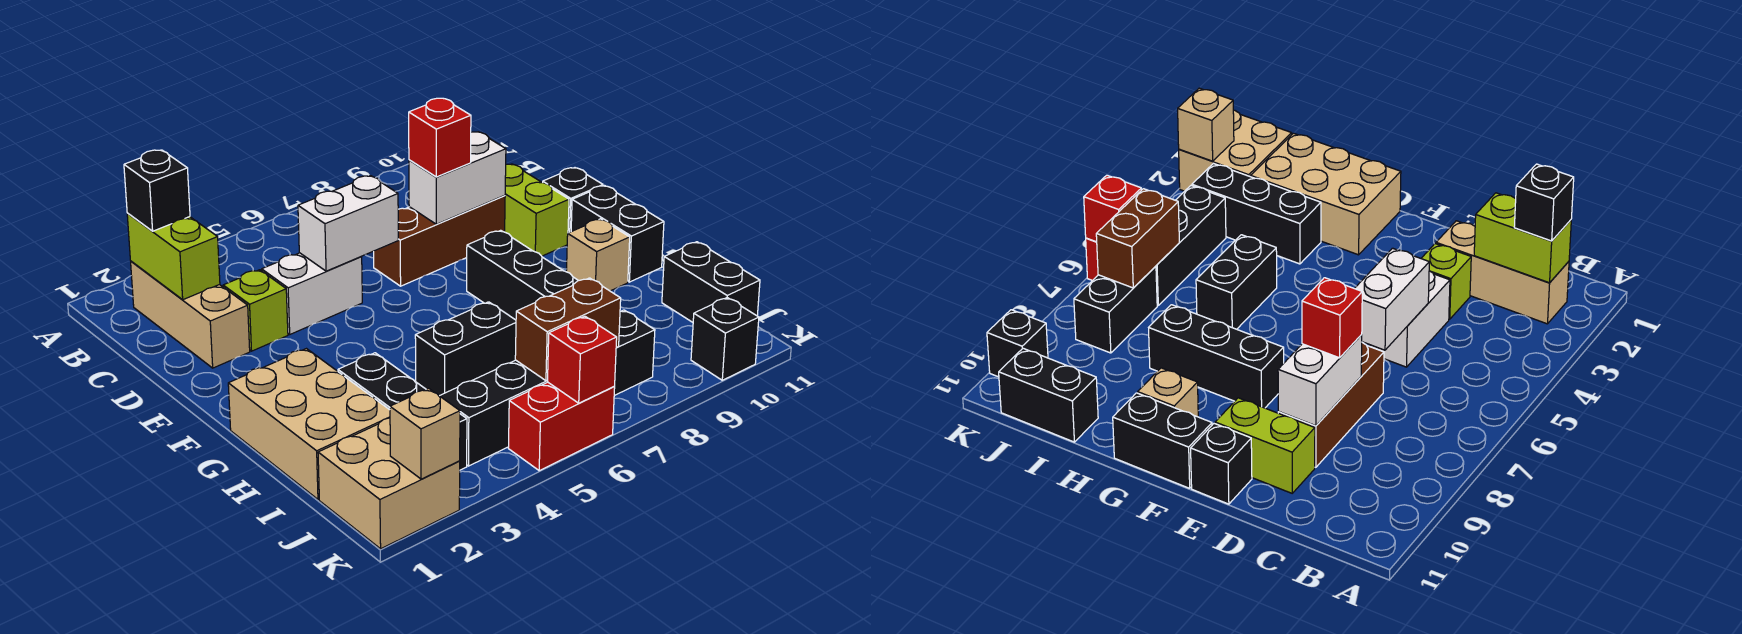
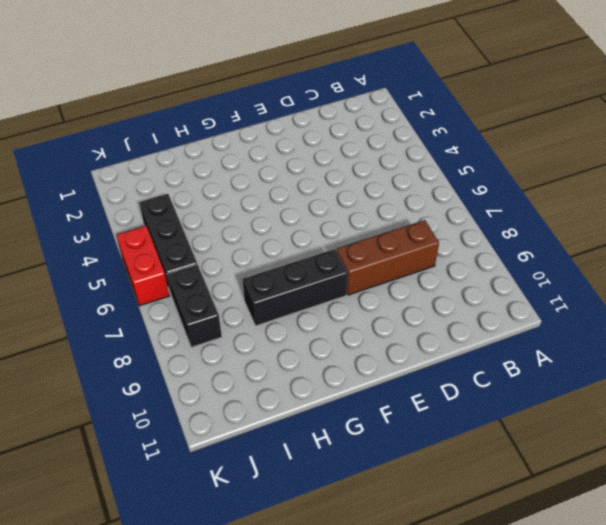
brown 1x3 brick [337,220,439,295] -> brown 1x3 brick turned to [374,195,505,286]
none -> tan 1x3 brick [131,261,250,368]
none -> lime 1x1 brick [223,270,288,351]
none -> white 1x2 brick [262,253,362,334]

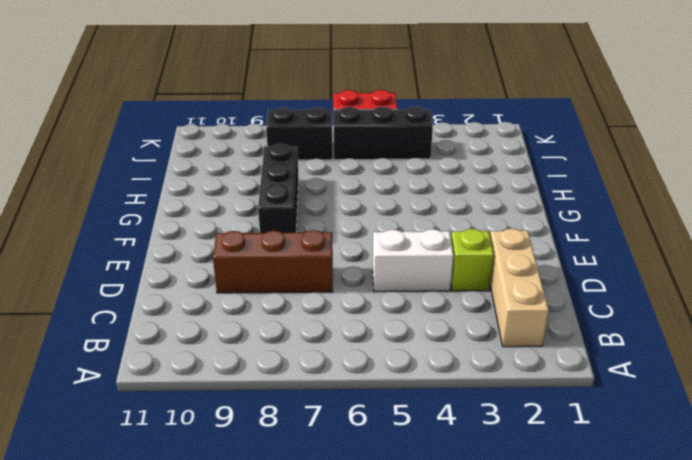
none -> lime 1x2 brick [505,164,569,256]
none -> black 1x1 brick [543,168,603,233]
none -> black 1x2 brick [571,186,664,282]

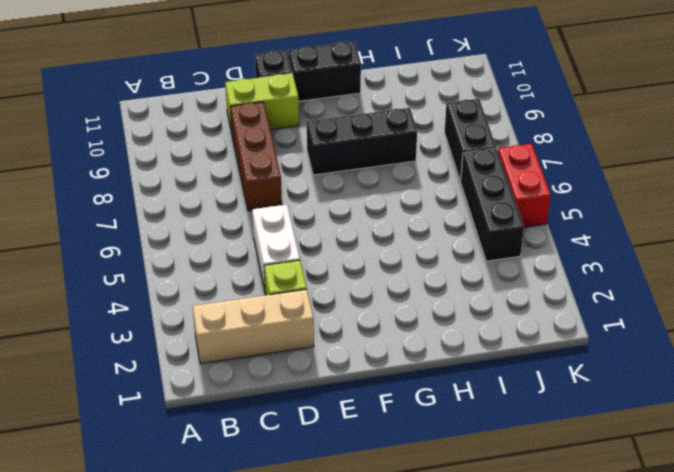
none -> tan 2x3 brick [228,349,390,499]
none -> tan 1x1 brick [566,219,630,291]
none -> black 1x3 brick [338,353,467,470]

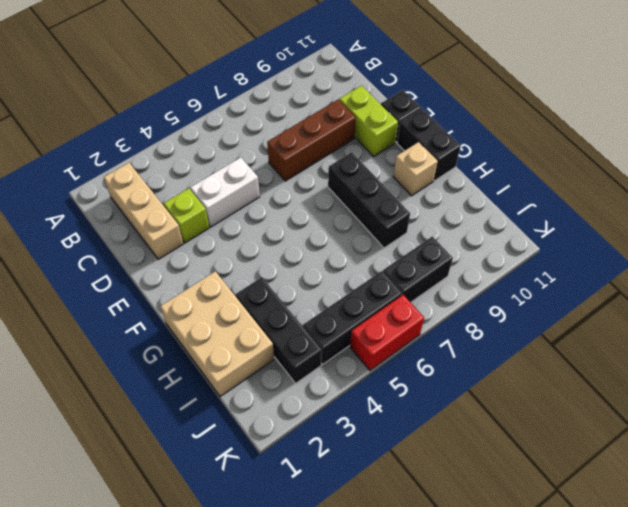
none -> black 1x2 brick [415,302,516,396]
none -> black 1x2 brick [662,242,760,322]
none -> tan 2x2 brick [318,418,460,549]

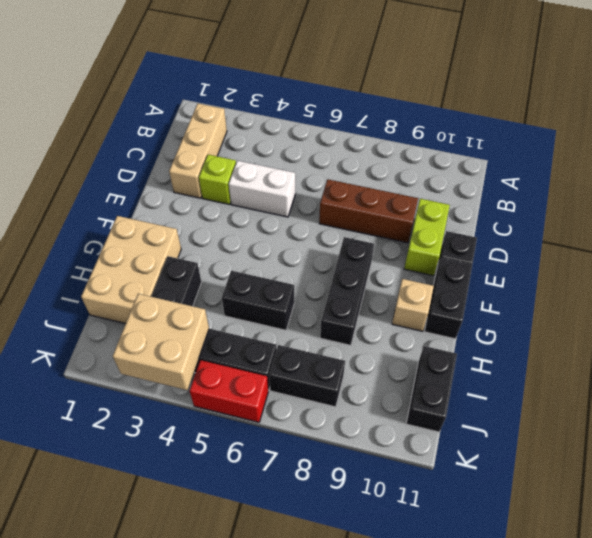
tan 2x2 brick [113,294,209,390] -> tan 2x2 brick moved to [318,418,460,549]
none -> black 1x1 brick [691,298,759,380]
none -> lime 1x2 brick [127,213,220,300]
none -> white 1x2 brick [298,176,398,271]

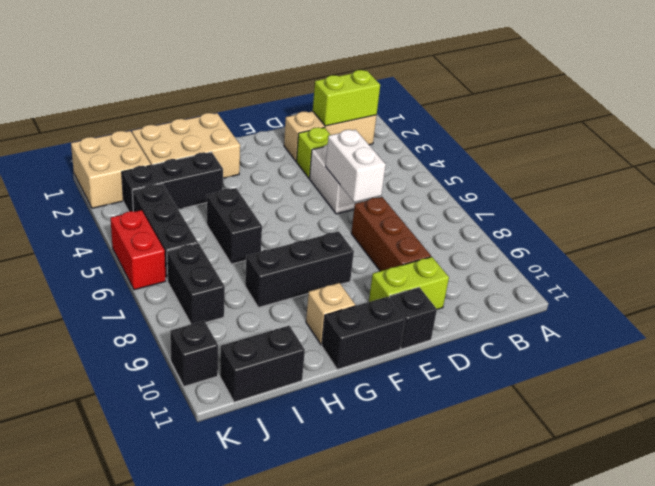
none -> white 1x2 brick [409,132,506,224]
none -> brown 1x2 brick [515,278,621,381]
none -> tan 1x1 brick [390,388,460,479]

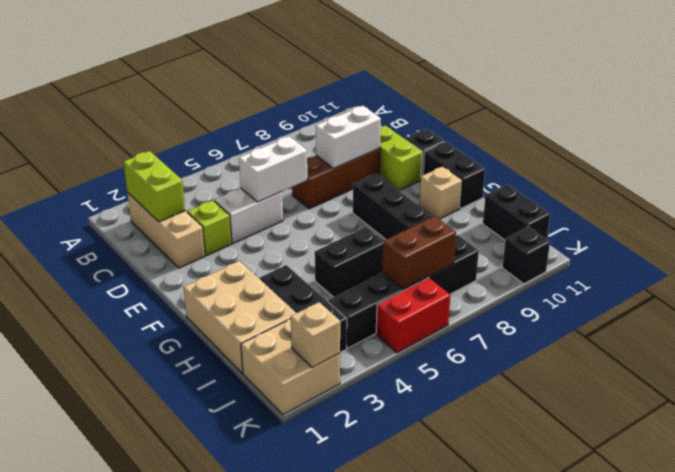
none -> red 1x1 brick [548,316,617,403]
none -> black 1x1 brick [124,150,190,231]
none -> red 1x1 brick [409,98,471,177]

